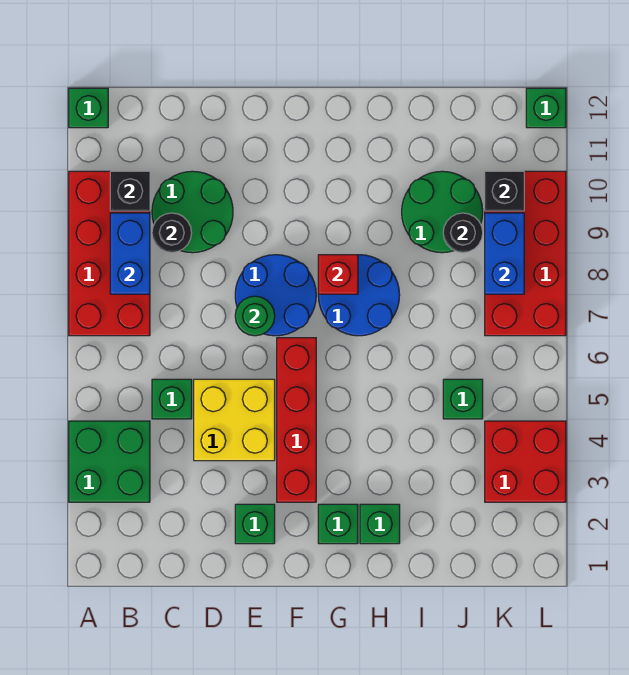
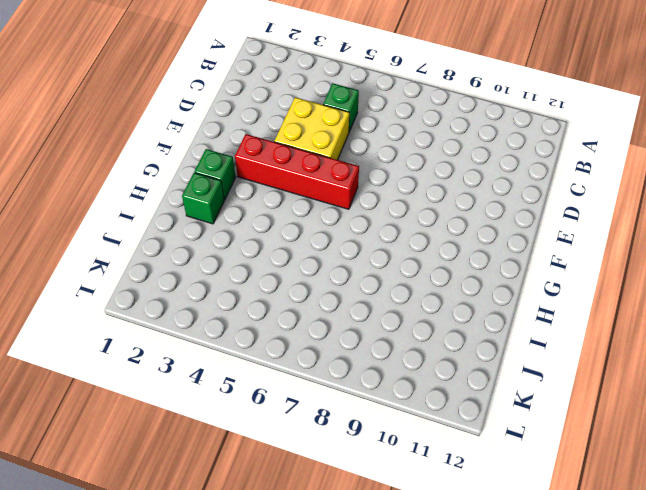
none -> green 2x2 brick [69,421,150,502]
none -> red 2x4 brick [69,171,150,336]
none -> green 1x1 brick [69,88,108,128]

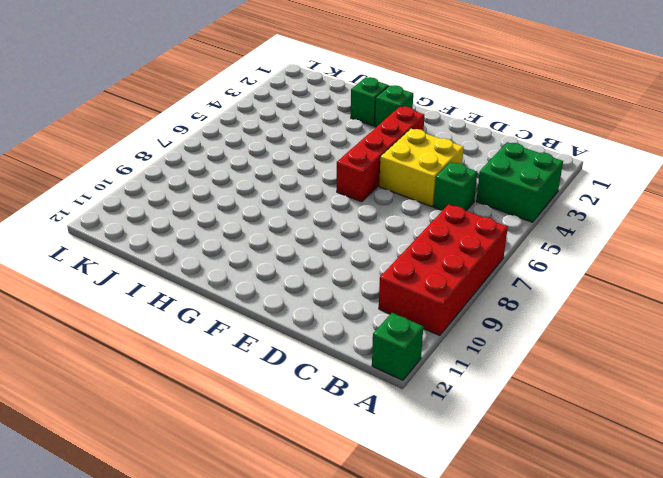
none -> green 2x2 round brick [152,171,233,253]
none -> green 1x1 brick [235,504,275,544]
none -> blue 2x2 round brick [235,255,316,336]

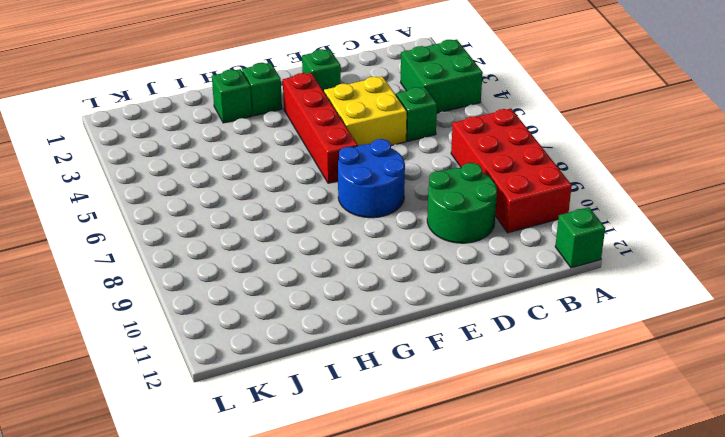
none -> blue 2x2 round brick [318,255,400,336]
none -> green 2x2 round brick [402,171,483,253]
none -> green 1x1 brick [443,379,483,419]

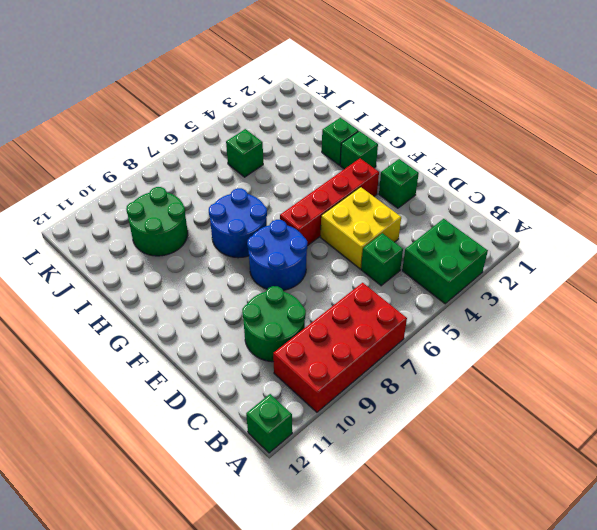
none -> red 2x2 brick [485,421,566,502]
none -> red 2x4 brick [485,171,566,336]
none -> green 1x1 brick [526,88,566,128]

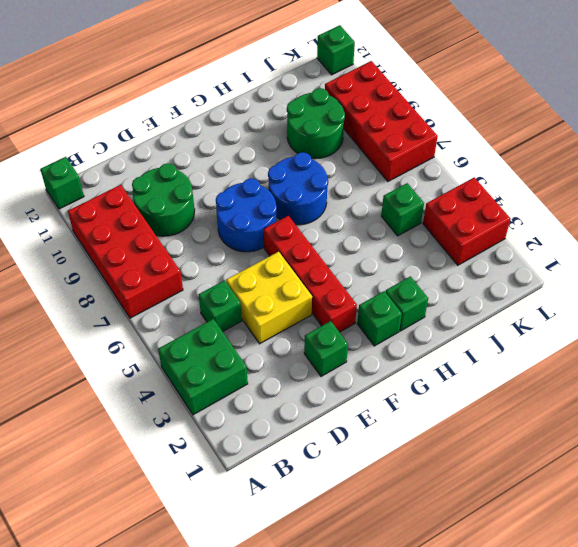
none -> blue 1x2 brick [110,213,150,294]
none -> black 1x1 brick [110,171,150,211]
none -> black 1x1 round brick [152,213,192,253]

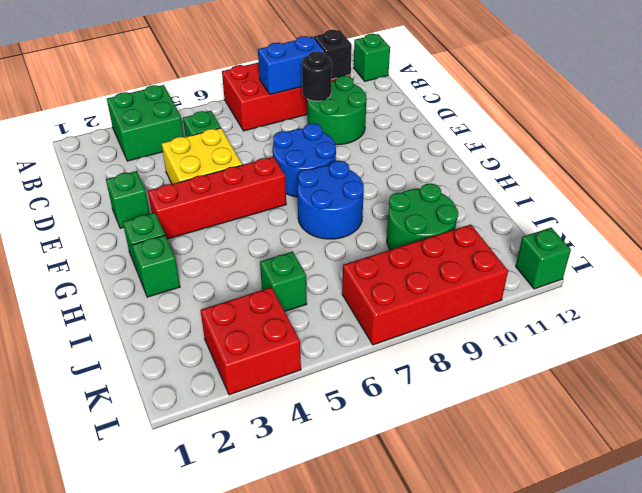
none -> green 1x1 round brick [235,296,275,336]
none -> red 1x1 brick [318,255,358,294]
none -> black 1x1 round brick [443,213,483,253]

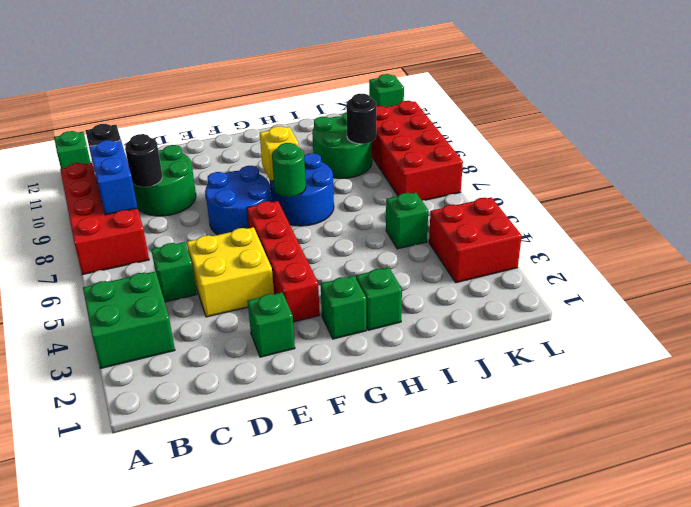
green 1x1 round brick [272,143,306,197] -> green 1x1 round brick moved to [235,296,275,336]
yellow 1x1 brick [260,126,299,181] -> red 1x1 brick [318,255,358,294]
none -> blue 1x2 brick [485,213,524,294]
none -> black 1x1 brick [485,171,524,211]

